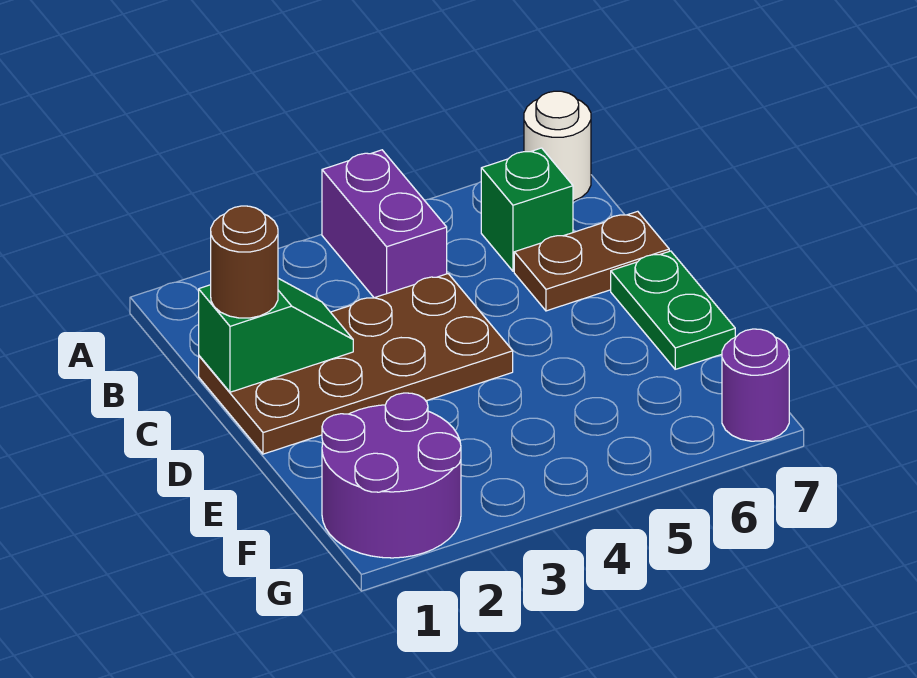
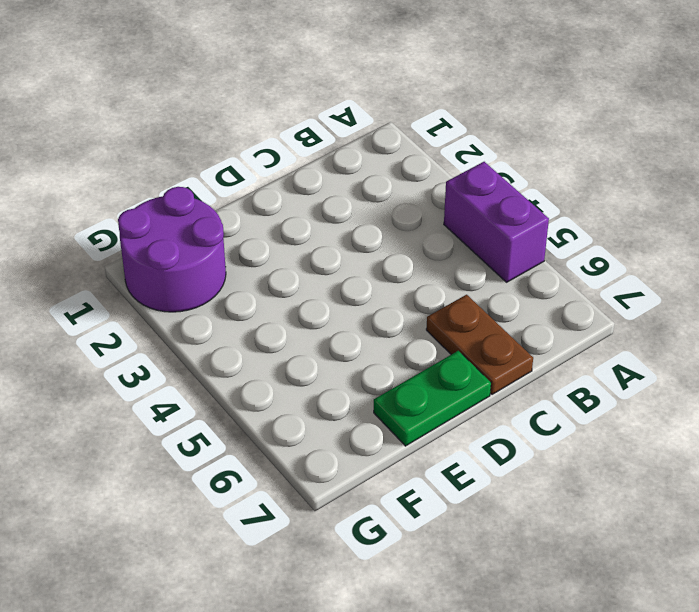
purple 1x2 brick [444,162,549,282] -> purple 1x2 brick turned to [322,150,447,298]
none -> white 1x1 round brick [524,91,591,201]
none -> green 1x1 brick [481,148,573,271]

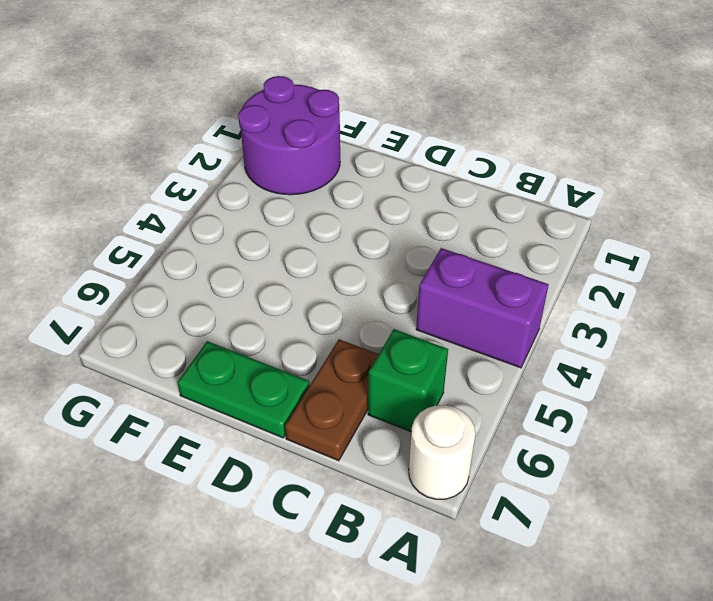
none -> brown 2x4 plate [199,274,513,454]
none -> purple 1x1 round brick [722,329,789,441]

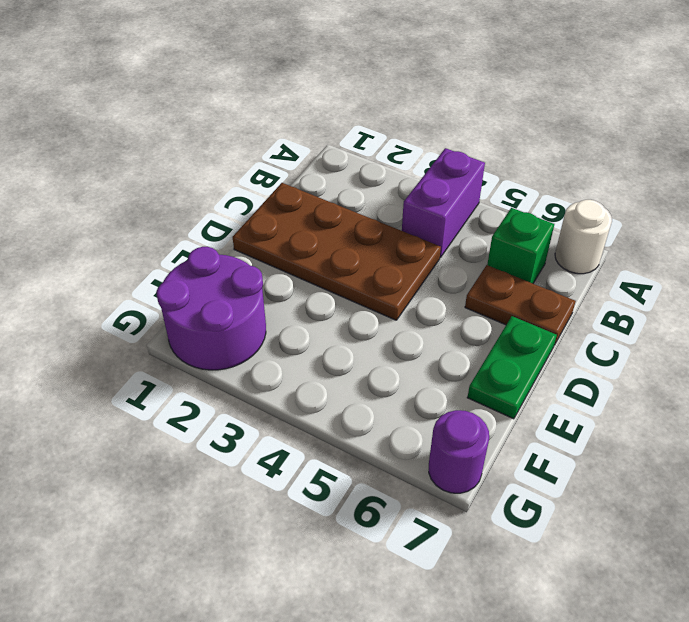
none -> green 1x2 slope [199,278,353,392]
none -> brown 1x1 round brick [211,206,278,318]

